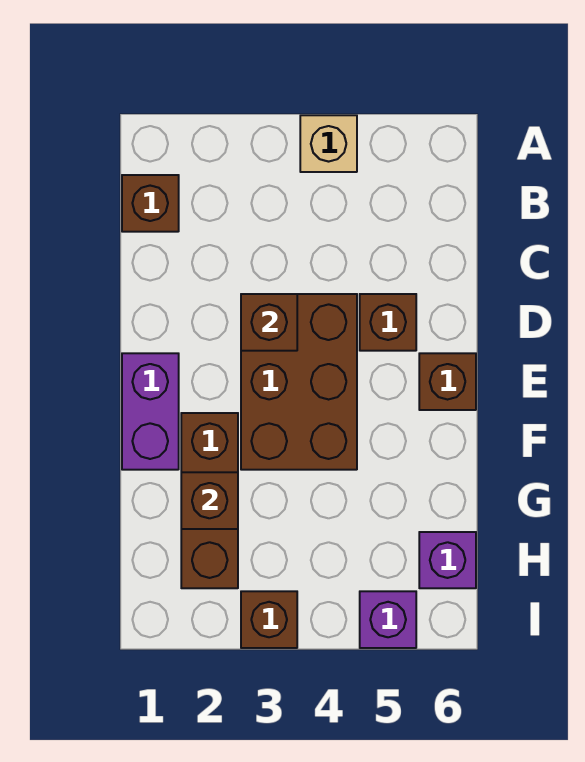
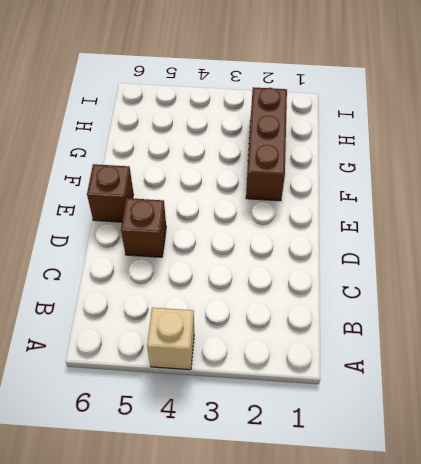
none -> brown 1x1 brick [122,175,179,232]
none -> brown 2x3 brick [241,294,357,470]
none -> purple 1x2 brick [122,353,179,470]

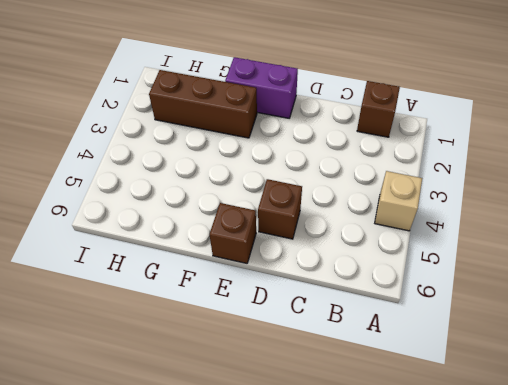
none -> brown 2x3 brick [241,294,357,470]
none -> purple 1x1 brick [419,532,476,588]
none -> brown 1x1 brick [241,591,297,648]

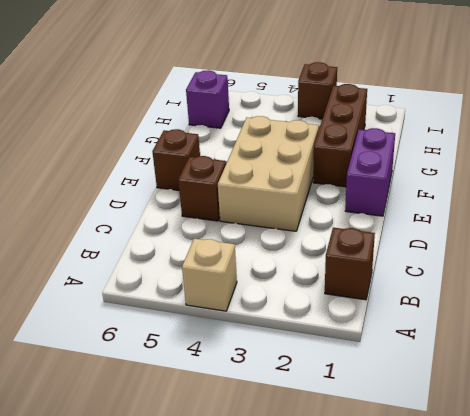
tan 2x3 brick [218,116,319,231] -> brown 2x3 brick [241,294,357,470]
none -> purple 1x1 brick [360,591,416,648]
none -> brown 1x1 brick [241,294,297,351]
none -> brown 1x1 brick [181,472,238,529]

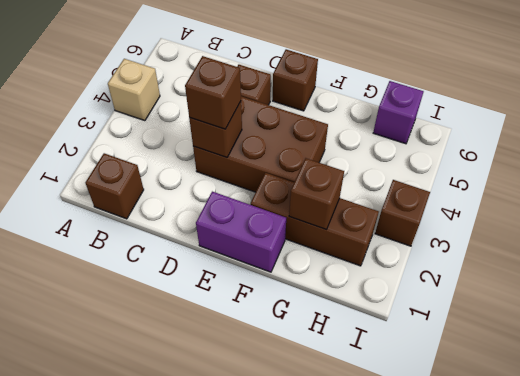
brown 1x1 brick [185,56,241,129] -> none
none -> purple 1x1 brick [360,591,416,648]

